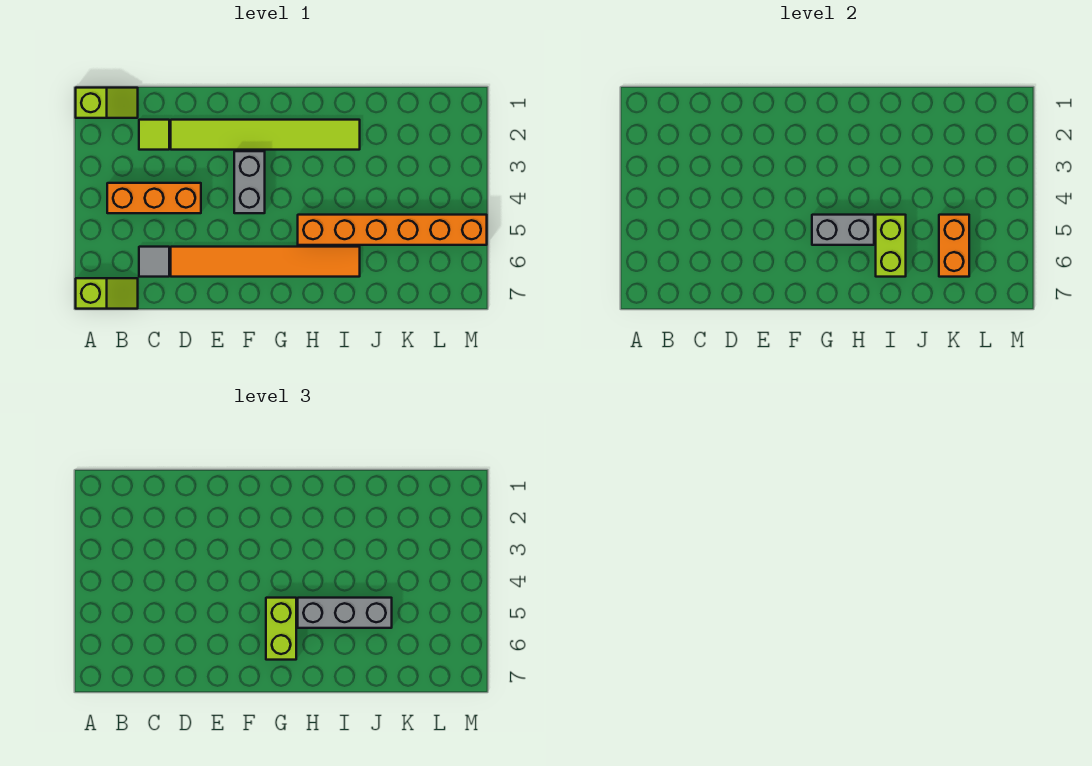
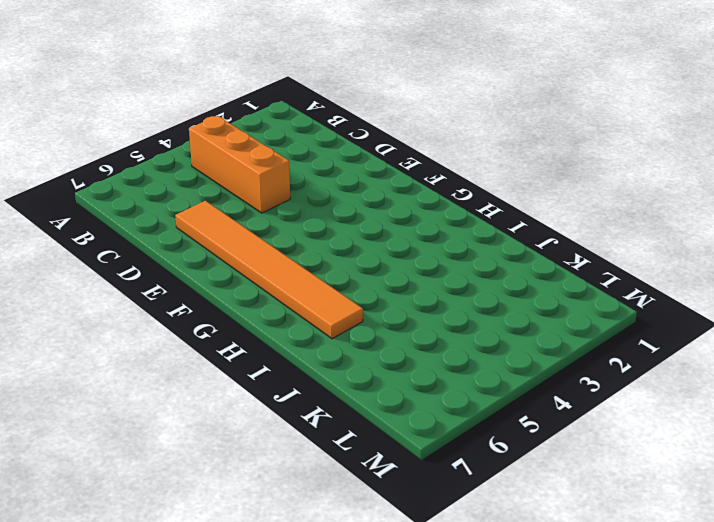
none -> lime 1x2 slope [76,88,138,118]
none -> lime 1x2 slope [76,278,138,309]
none -> lime 1x1 tile [139,120,169,150]

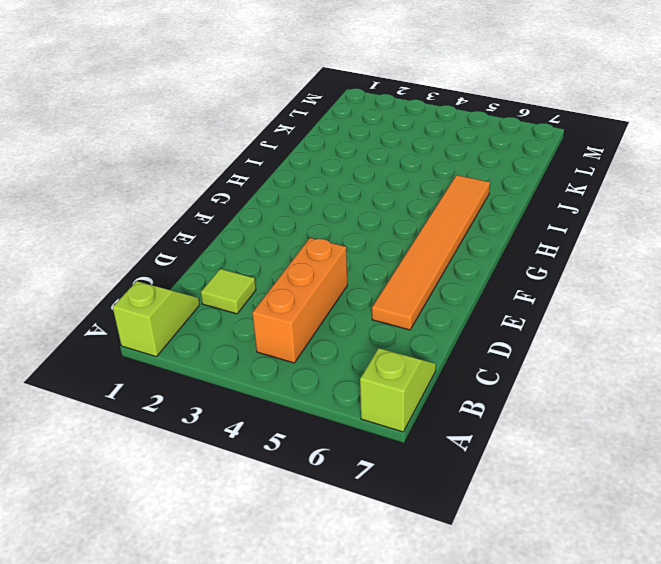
none -> grey 1x1 tile [139,247,169,277]
none -> lime 1x6 tile [171,120,360,150]
none -> grey 1x2 brick [234,151,265,213]

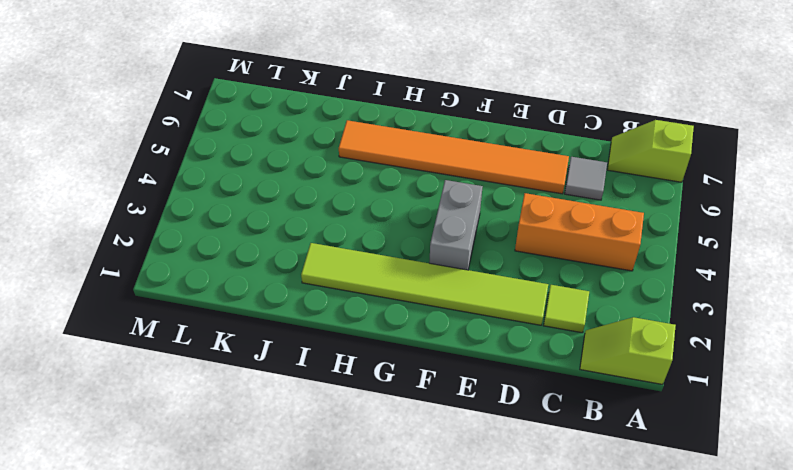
none -> orange 1x6 brick [298,215,487,245]
none -> grey 1x2 brick [812,215,874,245]
none -> lime 1x2 brick [876,215,906,277]

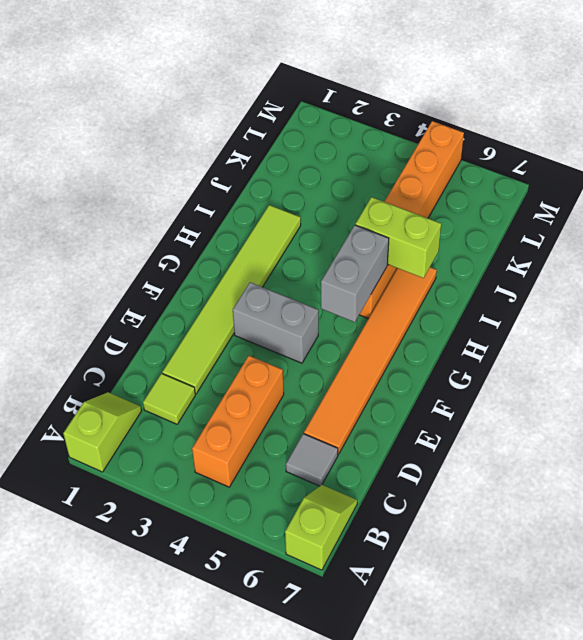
none -> orange 1x2 brick [939,215,969,277]
none -> lime 1x2 brick [266,598,296,660]
none -> grey 1x3 brick [298,598,392,628]

